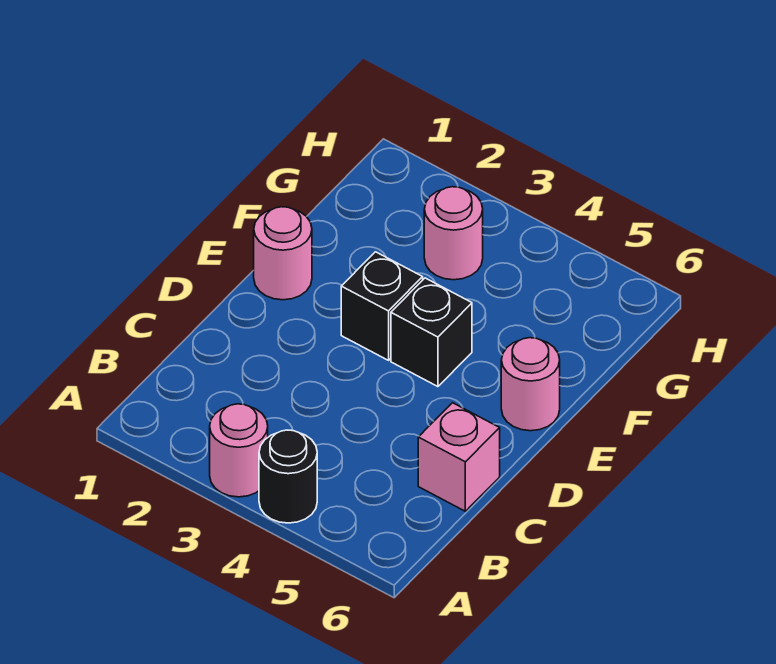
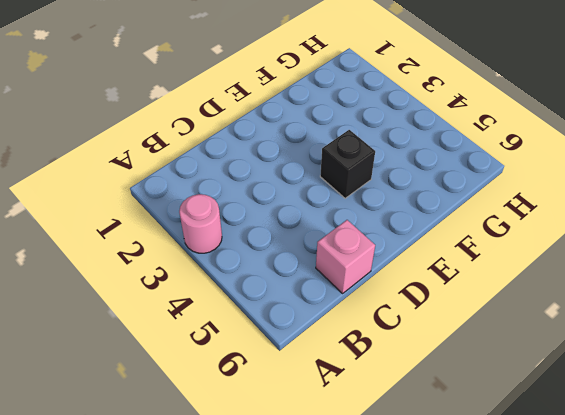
none -> black 1x1 round brick [259,430,317,523]
none -> pink 1x1 round brick [254,207,312,300]

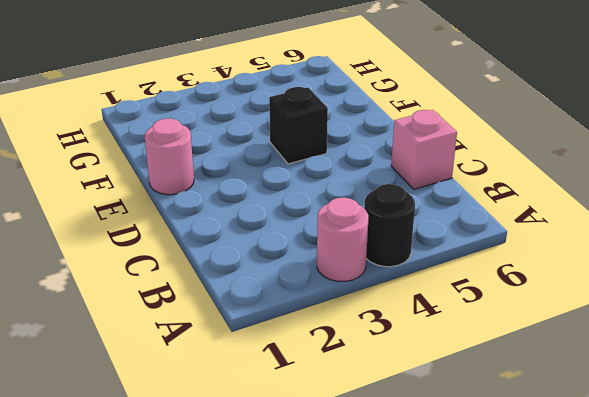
none -> black 1x1 brick [341,252,423,360]
none -> pink 1x1 round brick [501,338,560,431]

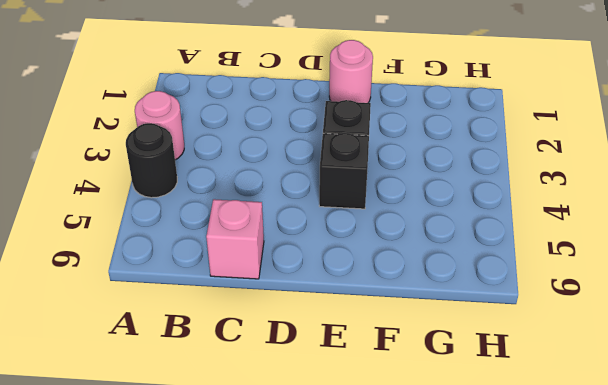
none -> pink 1x1 round brick [501,338,560,431]
none -> pink 1x1 round brick [424,187,483,280]

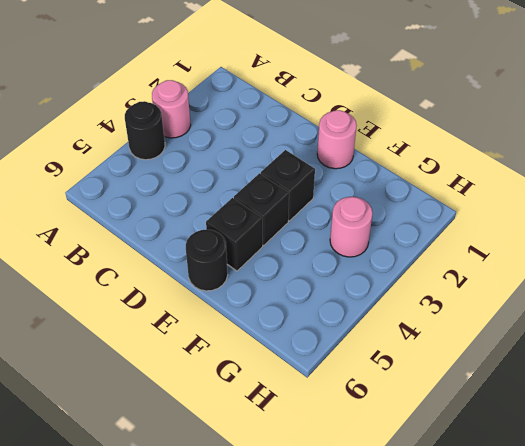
black 1x1 brick [206,198,263,271] -> none
black 1x1 round brick [186,230,228,291] -> pink 1x1 round brick [501,338,560,431]
none -> pink 1x1 brick [418,403,500,511]

